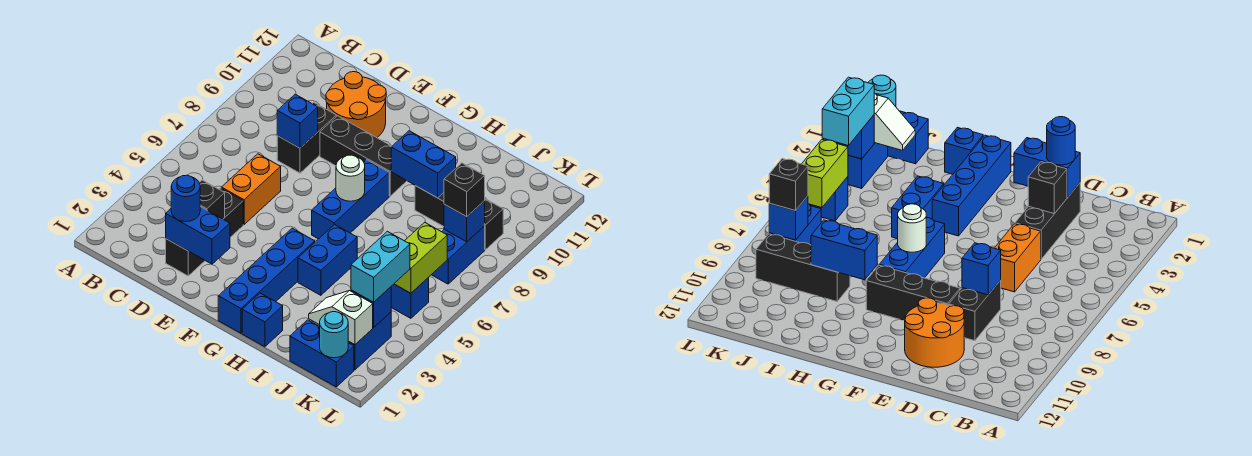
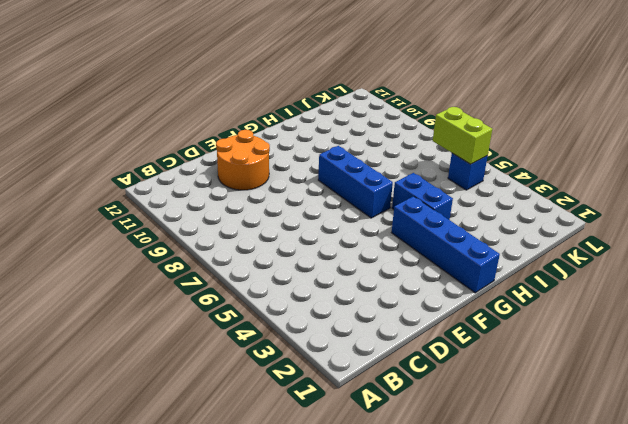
none -> black 1x3 brick [166,188,243,276]
none -> orange 1x2 brick [222,154,281,224]
none -> black 1x2 brick [277,102,336,173]

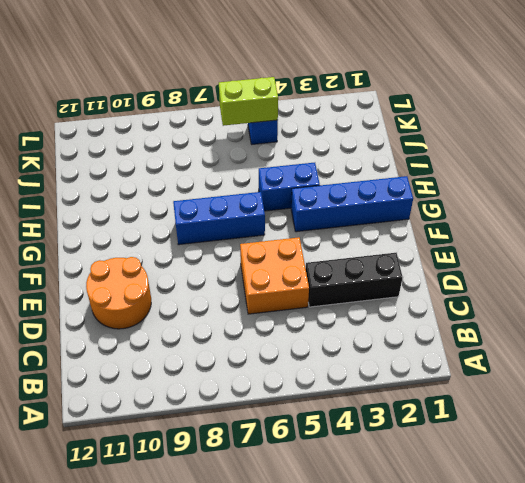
orange 2x2 brick [240,237,309,314] -> orange 1x2 brick [222,154,281,224]
none -> black 1x2 brick [277,102,336,173]
none -> black 1x3 brick [320,116,407,196]
none -> blue 1x1 brick [242,293,283,347]

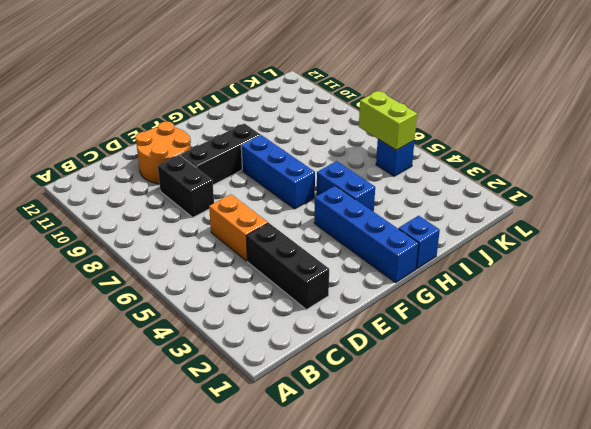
none -> black 1x3 brick [415,186,503,250]
none -> blue 1x2 brick [290,320,354,387]
none -> blue 1x2 brick [348,312,391,370]

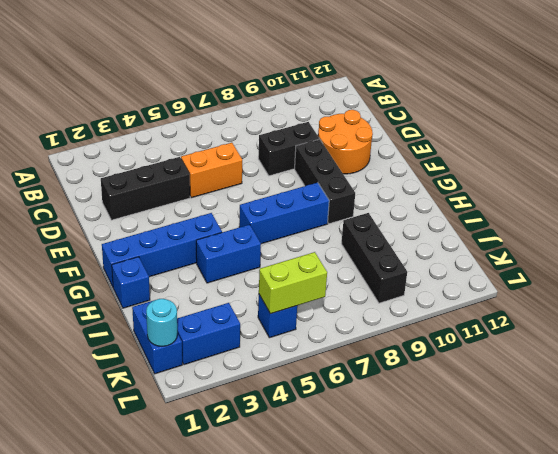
none -> blue 1x2 brick [432,226,485,284]
none -> blue 1x2 brick [166,207,230,264]
none -> black 1x1 brick [199,180,225,219]

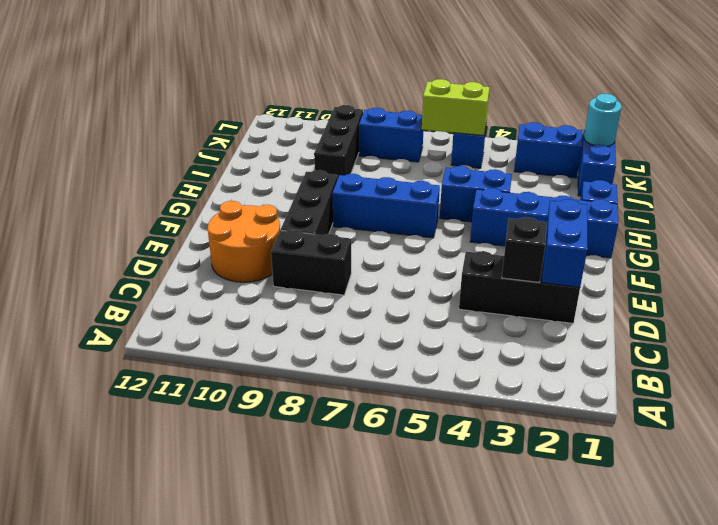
none -> orange 1x2 brick [222,154,281,224]
none -> blue 1x1 brick [277,94,318,148]
none -> white 1x1 round brick [336,155,365,201]

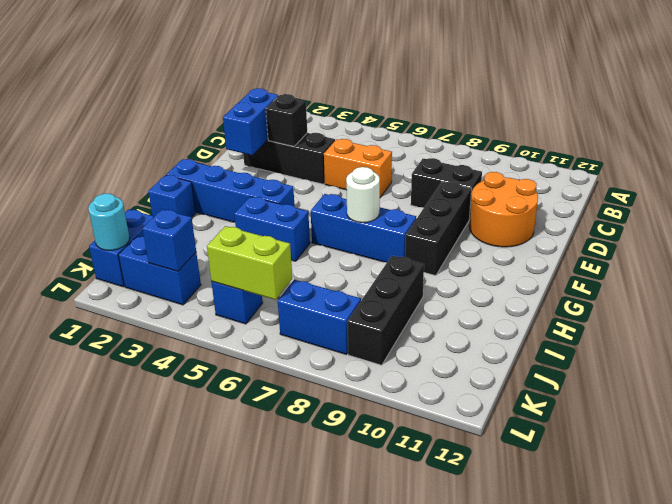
none -> blue 1x1 brick [277,94,318,148]
none -> blue 1x2 brick [391,131,456,198]
none -> white 1x2 slope [309,291,373,345]

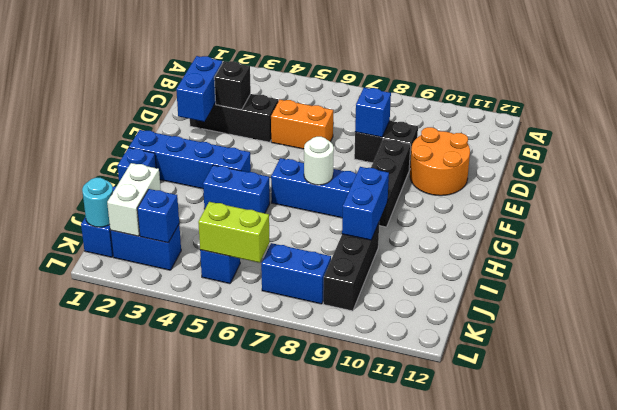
white 1x2 brick [107,163,161,236] -> white 1x2 slope [309,291,373,345]
none -> blue 1x1 brick [444,201,485,242]
none -> blue 1x1 round brick [171,175,200,222]
none -> cyan 1x2 brick [351,231,410,302]

